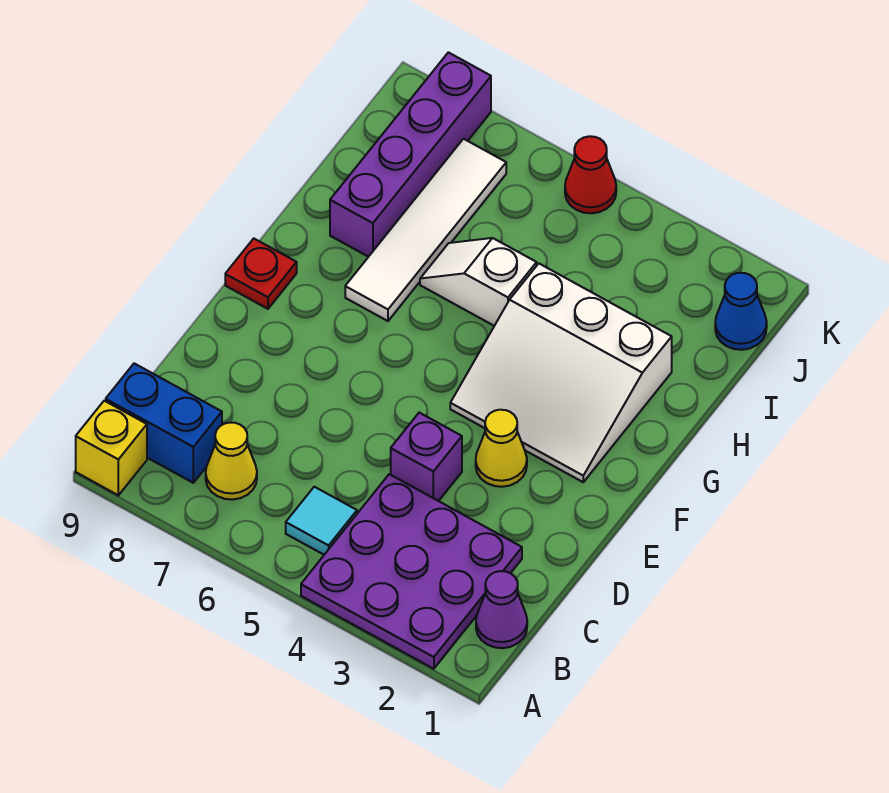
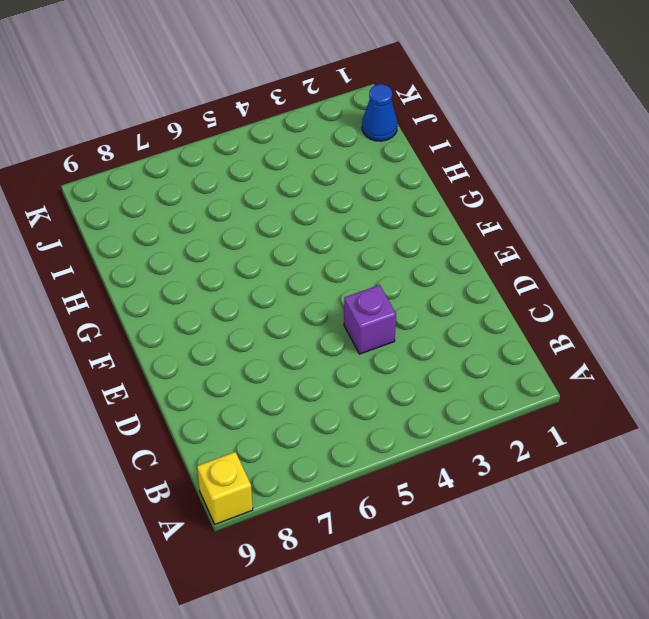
none -> purple 3x3 plate [301,474,522,669]
none -> purple 1x1 cone [476,571,527,648]
none -> cyan 1x1 tile [286,487,357,555]

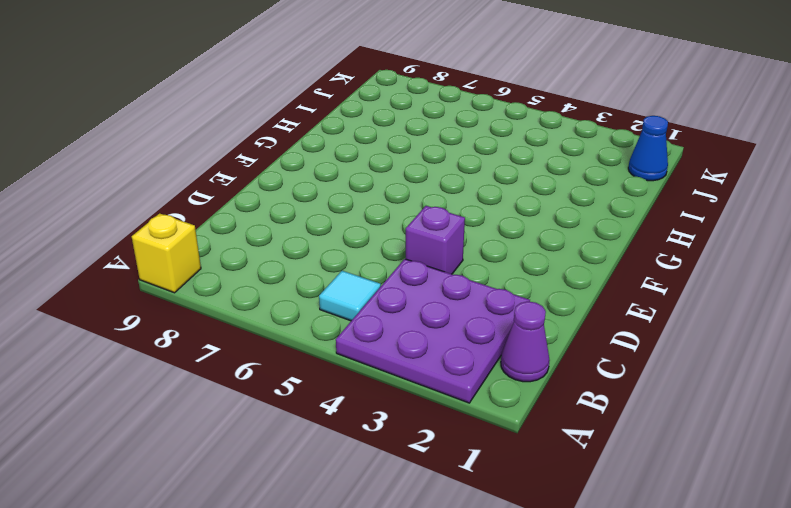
none -> yellow 1x1 cone [206,423,257,500]
none -> blue 1x2 brick [106,363,222,483]
none -> yellow 1x1 cone [476,410,527,487]

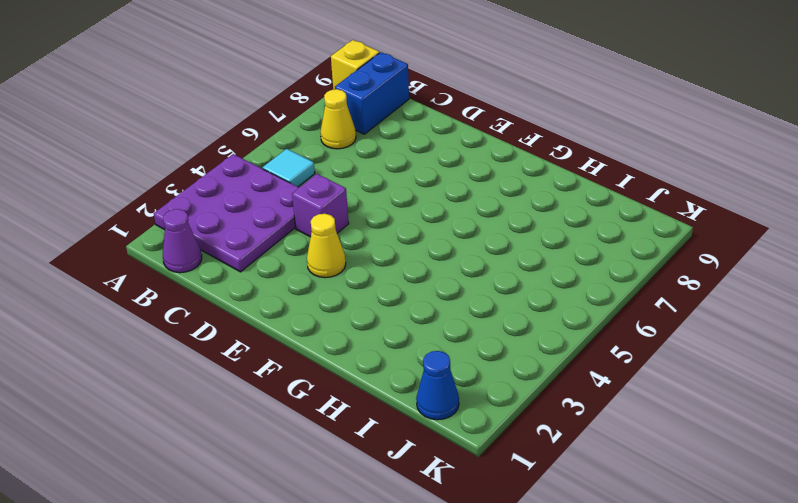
none -> white 3x3 slope [450,264,672,482]
none -> red 1x1 plate [225,239,297,309]
none -> white 1x4 tile [345,139,506,321]

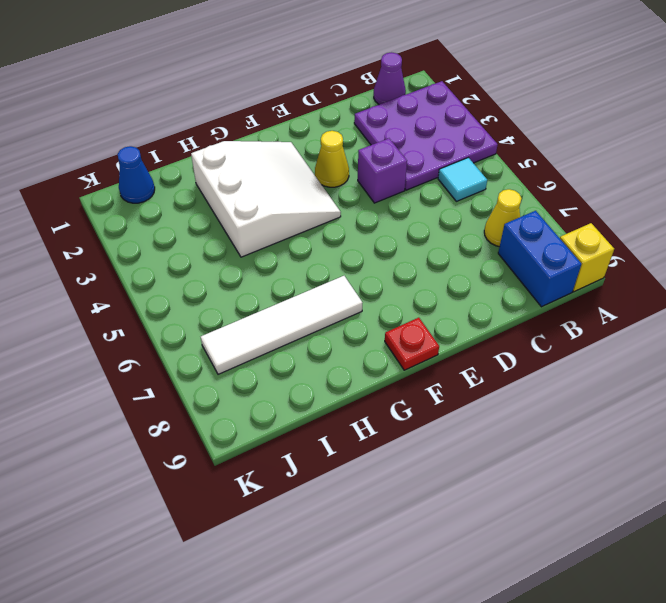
none -> white 1x2 slope [420,238,537,326]
none -> purple 1x4 brick [330,52,491,257]
none -> red 1x1 cone [565,136,616,213]

